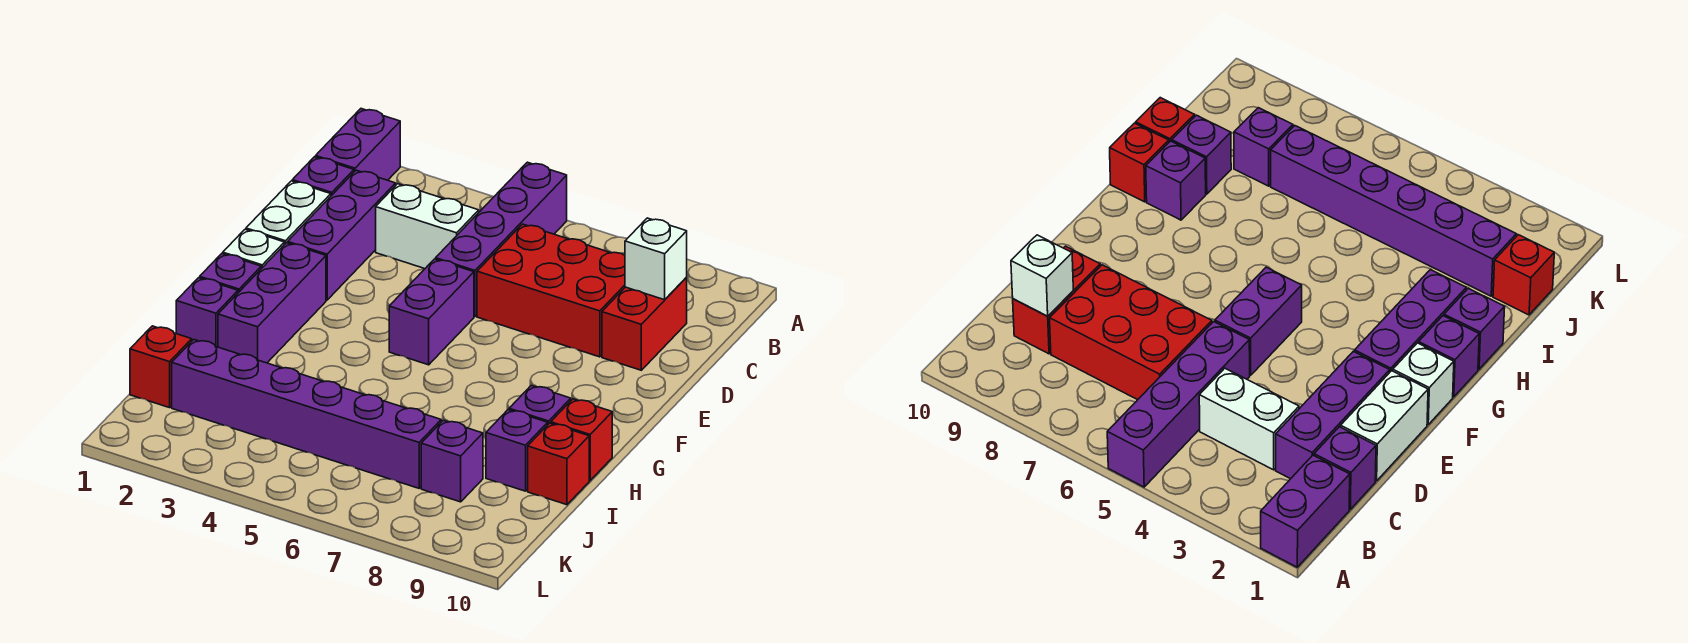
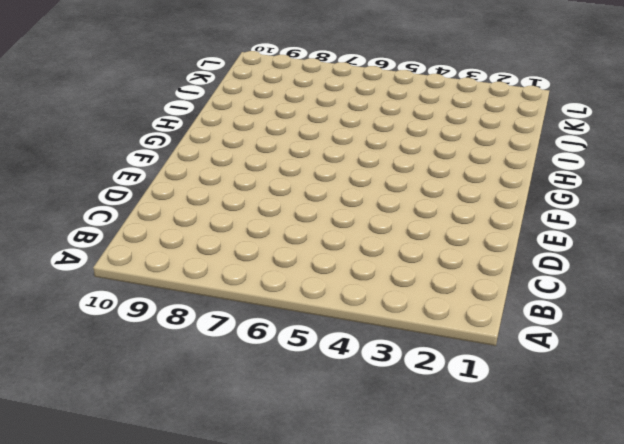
none -> purple 1x2 brick [316,109,400,180]
none -> purple 1x4 brick [436,162,567,316]
none -> purple 1x1 brick [292,157,354,196]

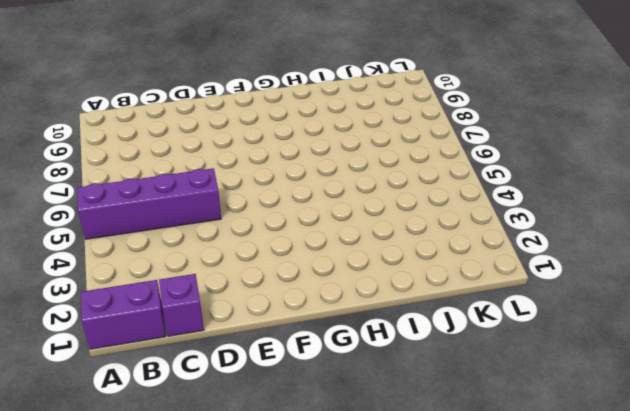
none -> purple 1x3 brick [288,170,396,300]
none -> white 1x2 brick [376,184,479,269]
none -> red 2x3 brick [477,224,625,357]

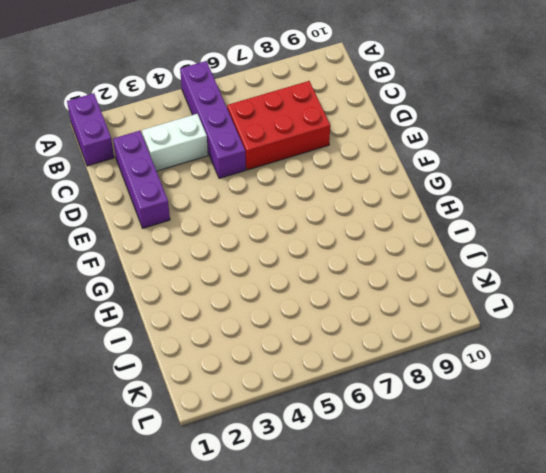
none -> purple 1x1 brick [292,157,354,196]
none -> red 1x2 brick [602,278,687,370]
none -> white 1x2 brick [246,181,331,245]

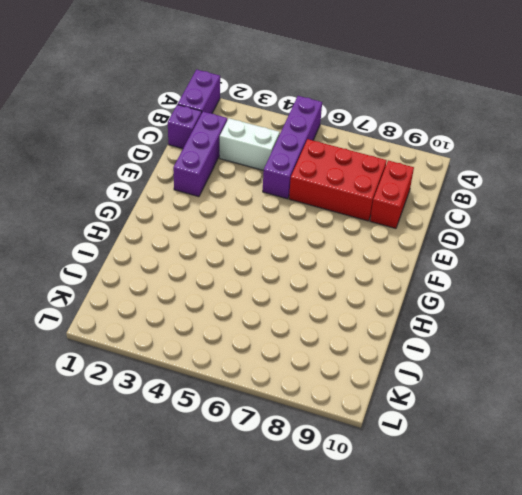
none -> white 1x2 brick [246,181,331,245]
none -> purple 1x2 brick [389,259,474,365]
none -> white 1x1 brick [223,229,284,269]

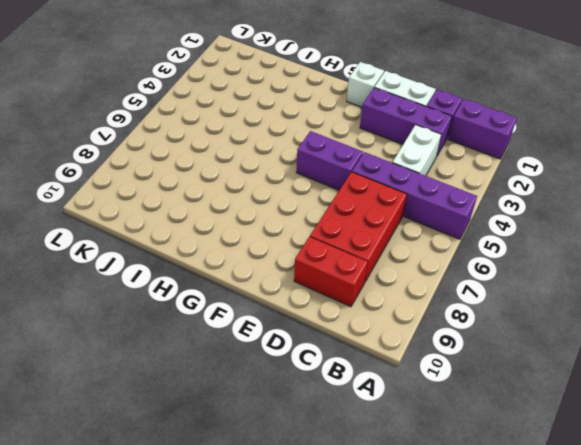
none -> purple 1x3 brick [218,243,326,363]
none -> purple 1x1 brick [200,254,261,293]
none -> purple 1x1 brick [176,278,238,347]

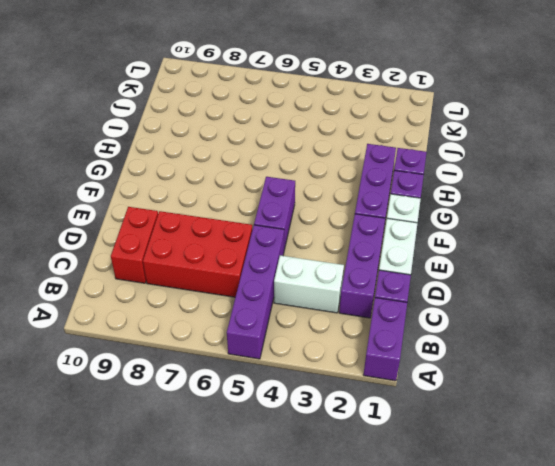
none -> purple 1x1 brick [509,385,571,424]
none -> red 1x1 brick [551,399,612,480]
none -> purple 1x1 brick [486,410,548,491]

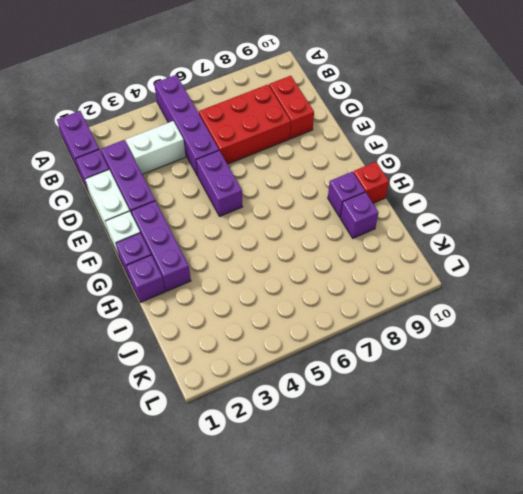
none -> red 1x1 brick [528,423,589,505]
none -> red 1x1 brick [130,326,192,408]
none -> purple 1x6 brick [172,340,441,488]

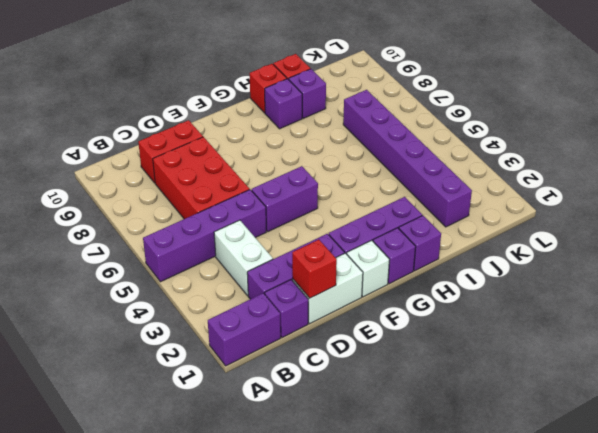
red 1x1 brick [292,240,337,298] -> red 1x1 brick moved to [130,326,192,408]
none -> purple 1x1 brick [421,420,483,502]
none -> white 1x1 brick [625,218,687,300]

